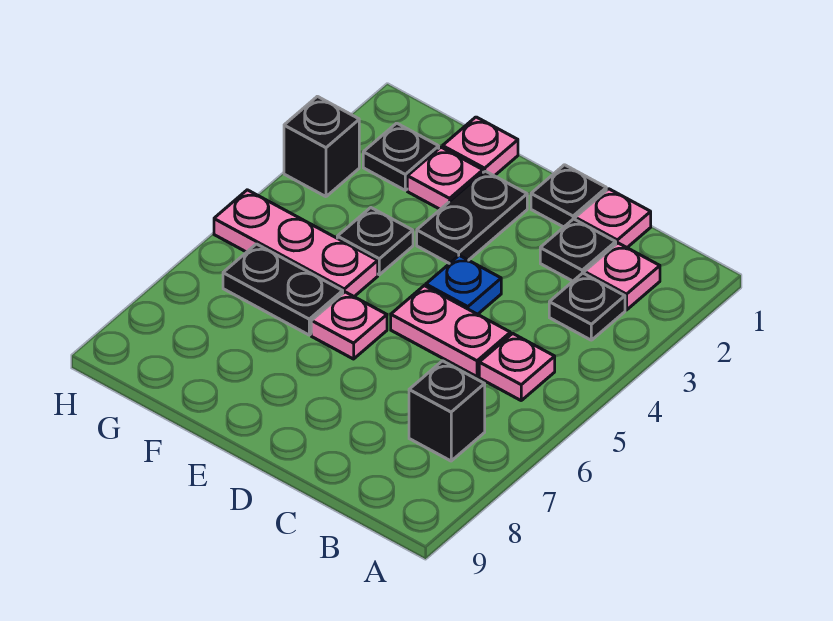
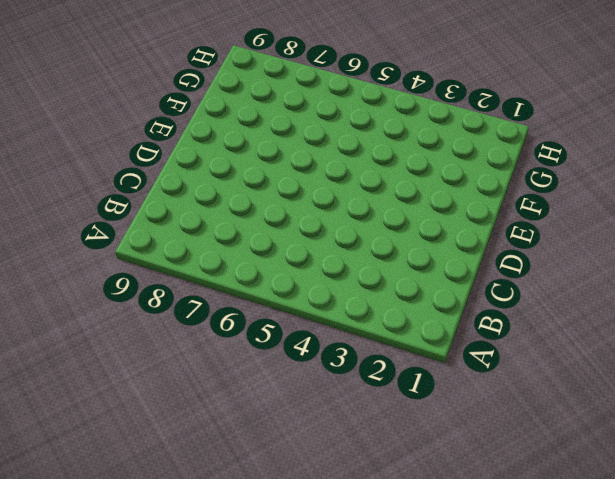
none -> pink 1x1 plate [584,243,660,310]
none -> black 1x1 plate [549,273,625,340]
none -> pink 1x1 plate [479,333,555,400]

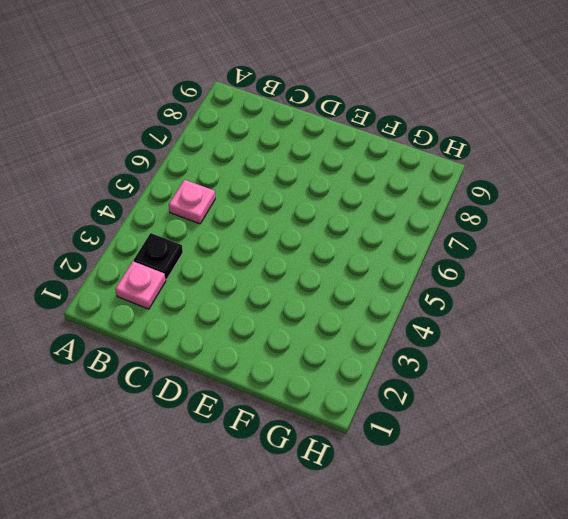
none -> black 1x1 brick [409,361,485,461]
none -> pink 1x1 plate [575,189,651,247]
none -> black 1x1 plate [540,219,616,281]

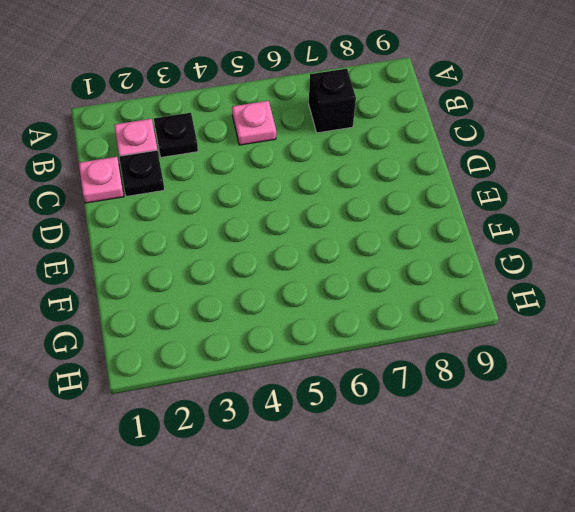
none -> pink 1x2 plate [391,286,510,377]
none -> black 1x1 plate [531,165,606,227]
none -> blue 1x1 plate [426,255,501,314]

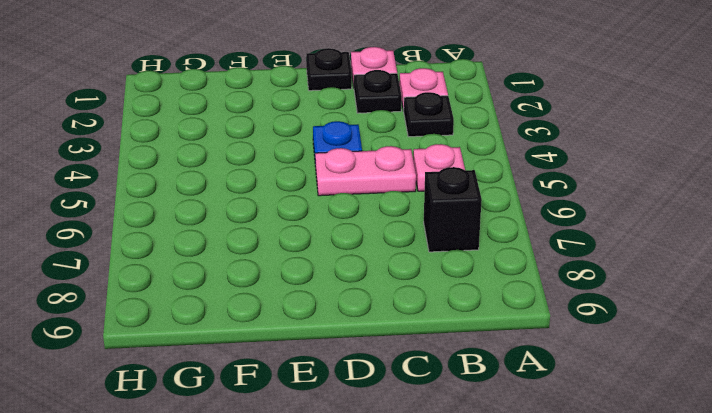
none -> black 1x2 plate [417,171,527,264]
none -> pink 1x1 plate [311,292,387,359]
none -> pink 1x1 plate [443,117,518,176]

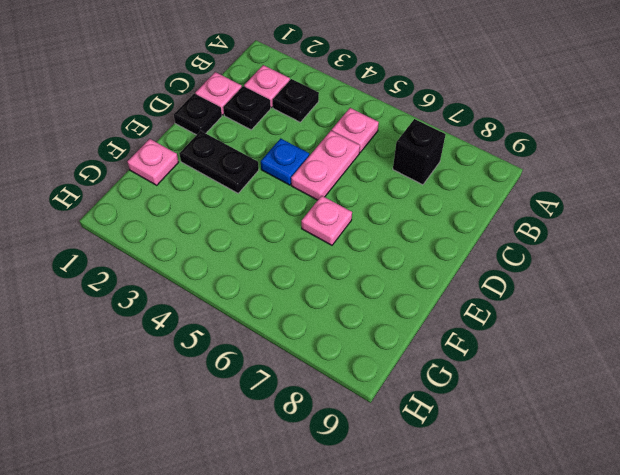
none -> pink 1x1 plate [407,147,483,209]
none -> black 1x1 plate [337,208,413,275]
none -> pink 1x3 plate [214,190,378,296]

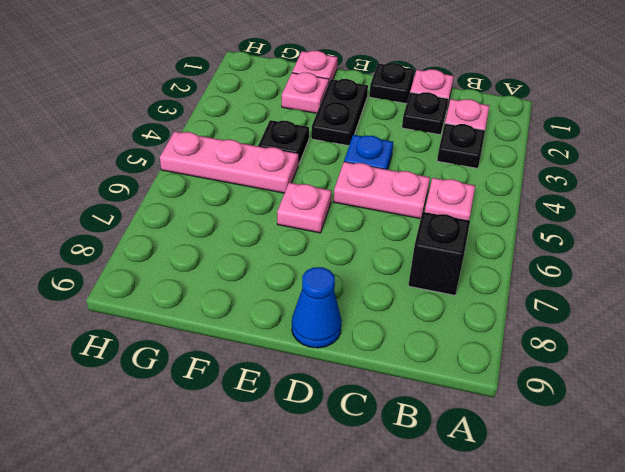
blue 1x1 cone [292,267,342,348] -> none
none -> black 1x2 plate [223,244,343,335]
none -> black 1x1 plate [363,123,439,190]
none -> black 1x1 brick [284,96,359,197]

